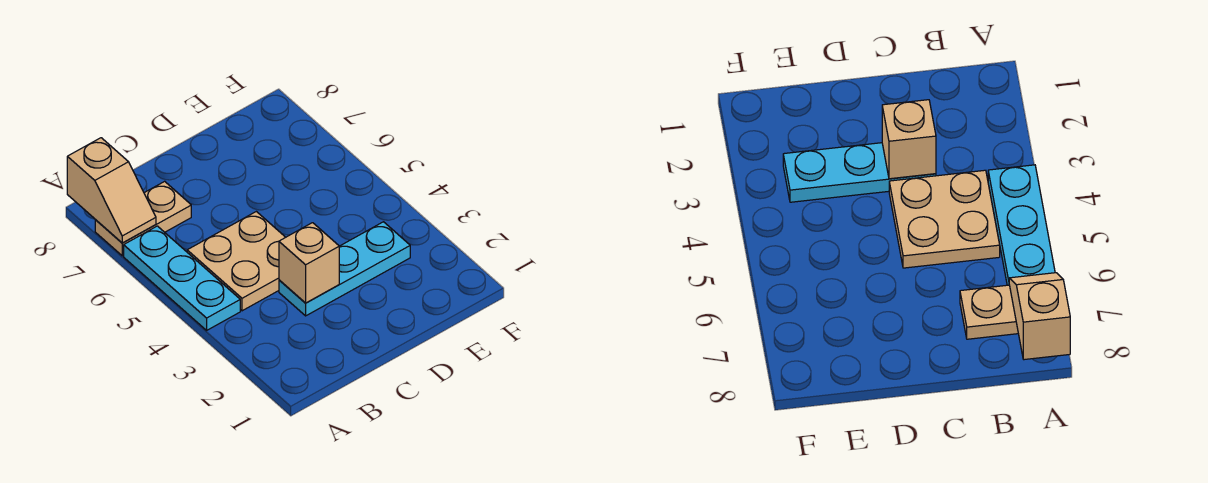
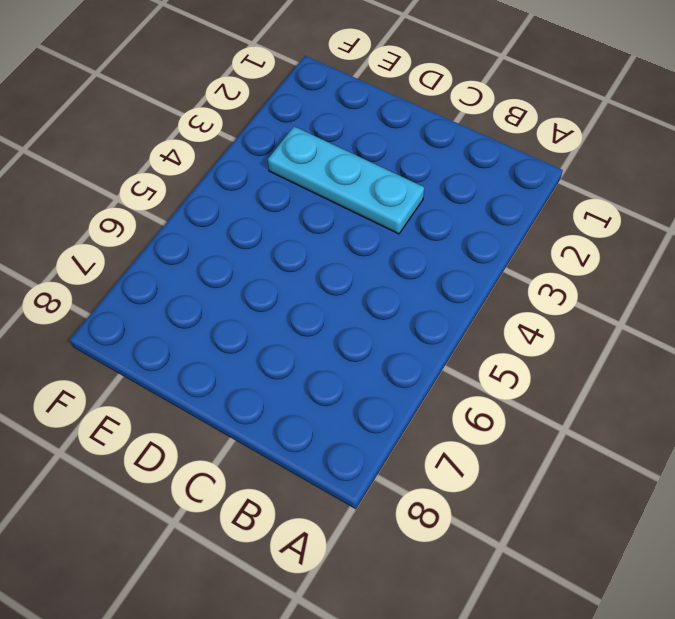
none -> cyan 1x3 plate [124,226,240,330]
none -> tan 1x2 plate [95,181,191,256]

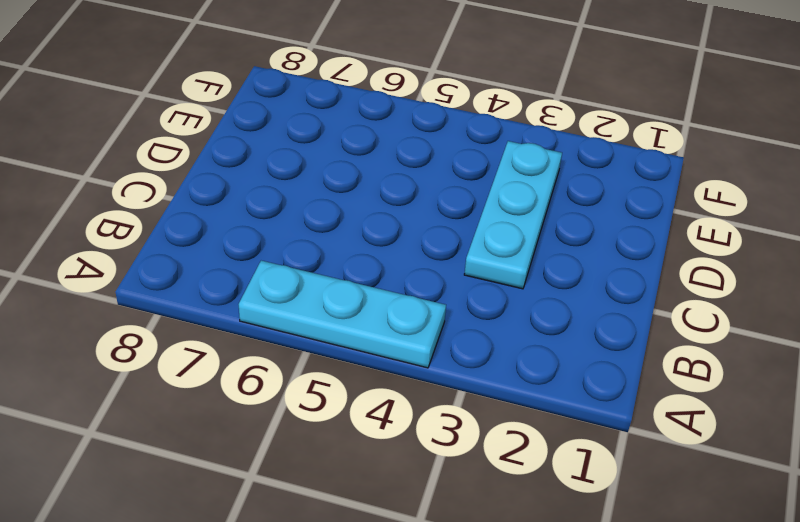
none -> tan 1x2 plate [95,181,191,256]
none -> tan 2x2 plate [187,211,286,311]

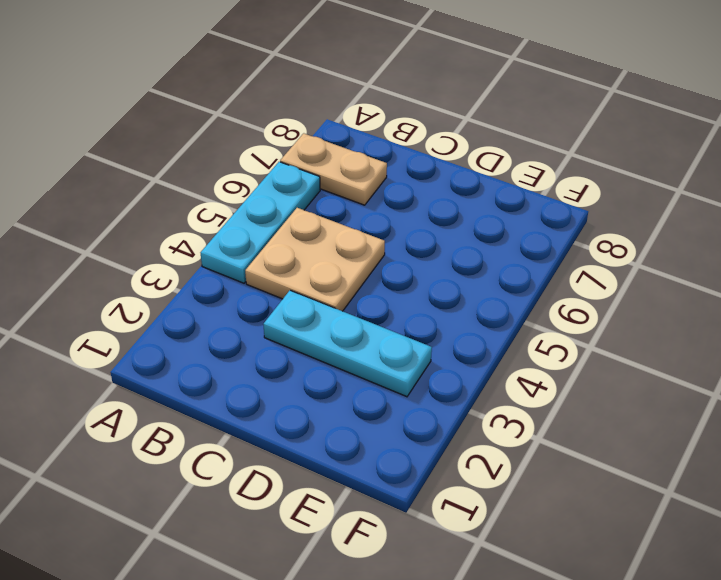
none -> tan 1x2 slope [67,138,156,243]
none -> tan 1x1 brick [279,223,339,303]

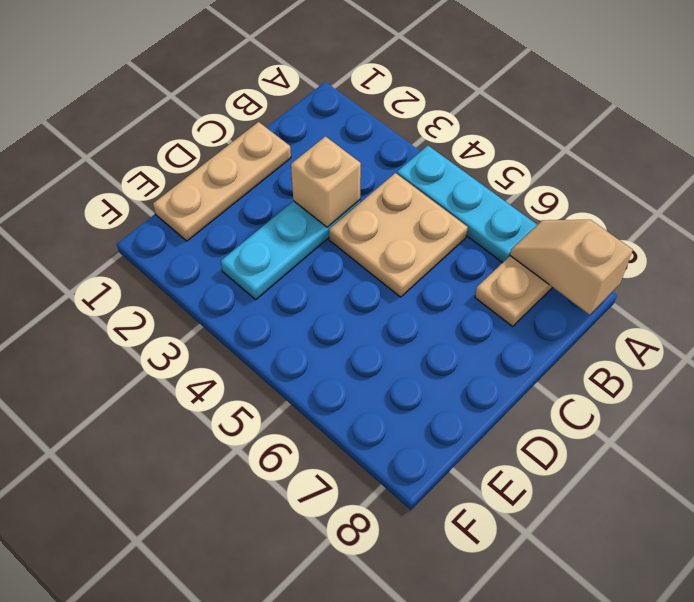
tan 1x3 plate [153,122,291,241] -> none

